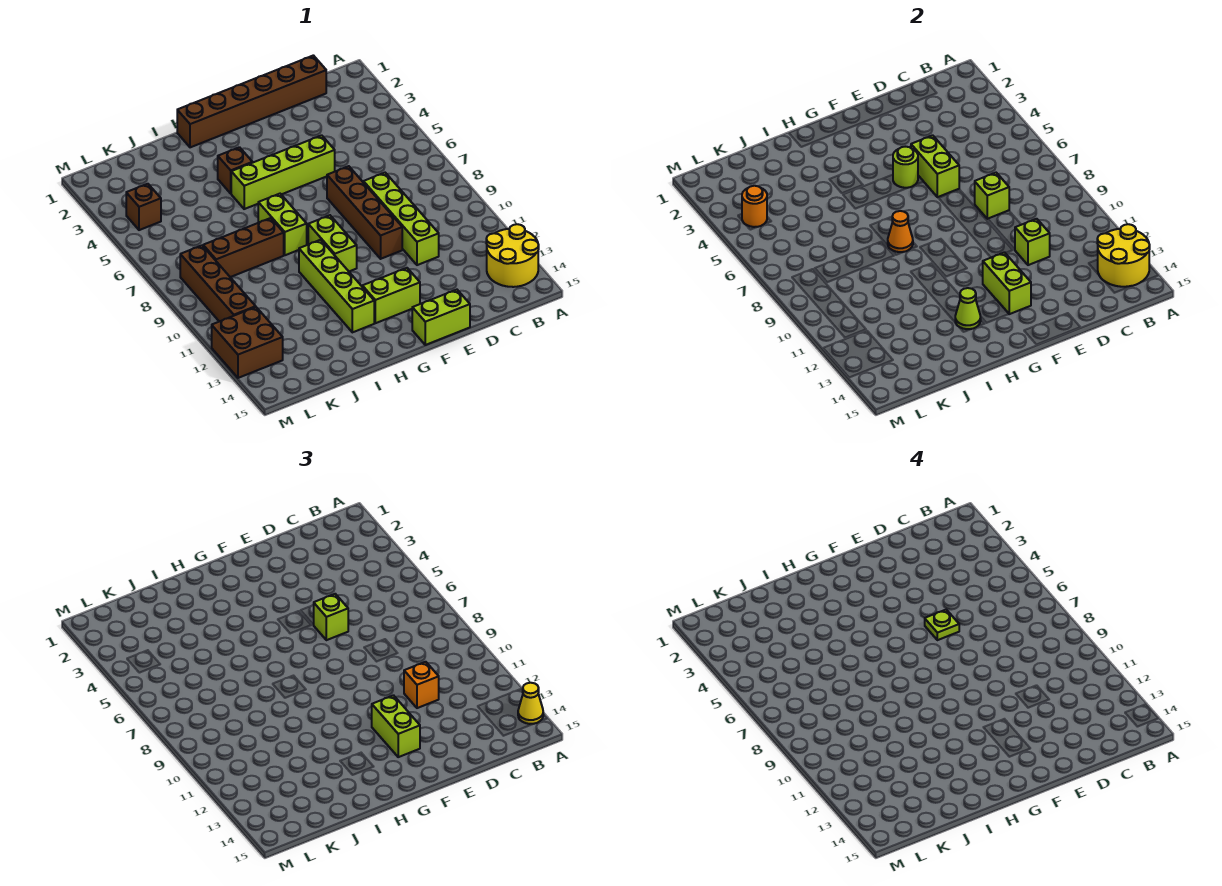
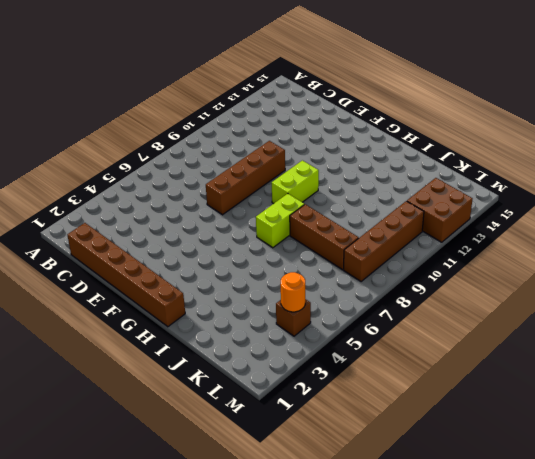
none -> yellow 2x2 round brick [486,224,539,287]
none -> lime 1x4 brick [364,173,439,265]
none -> lime 1x4 brick [231,135,335,209]

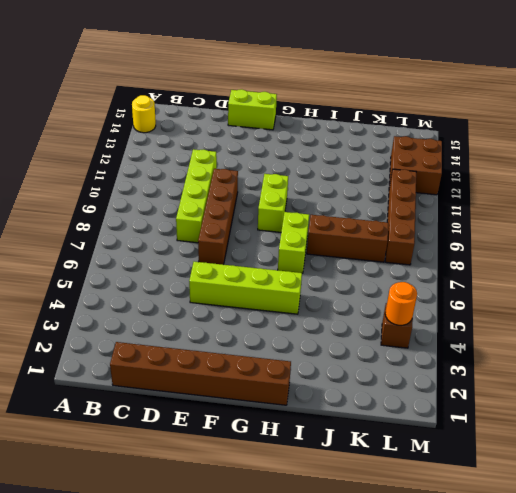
yellow 1x1 round brick [132,95,156,133] -> yellow 2x2 round brick [486,224,539,287]
none -> lime 1x2 brick [362,268,420,323]
none -> brown 1x1 brick [218,147,252,193]
none -> lime 1x4 brick [299,240,374,332]

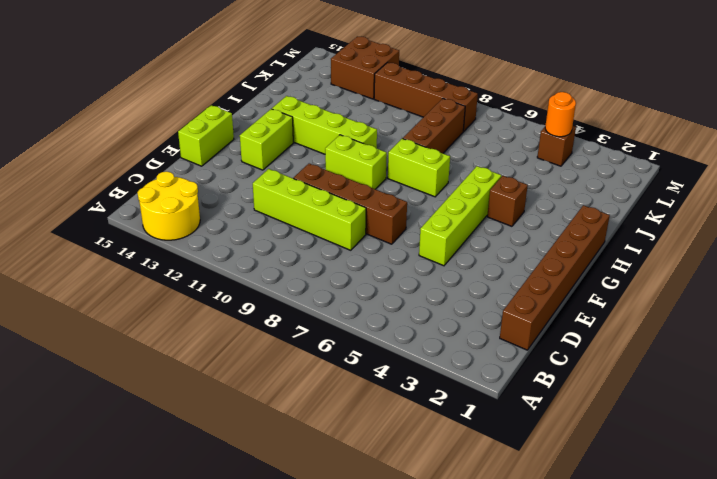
none -> yellow 2x2 round brick [1097,224,1150,287]
none -> lime 1x1 brick [975,173,1009,219]
none -> lime 1x1 brick [1015,219,1050,265]

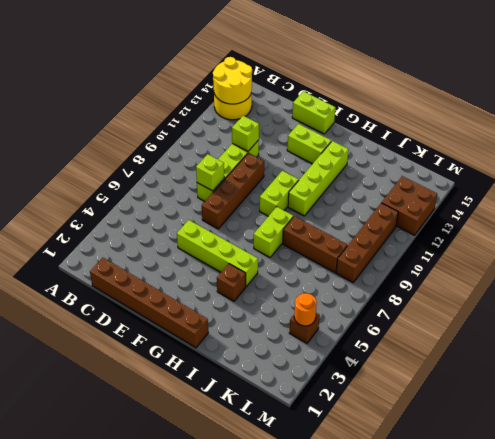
none -> lime 1x2 brick [911,135,959,197]
none -> lime 1x1 round brick [893,147,918,188]
none -> lime 1x2 brick [983,252,1031,314]

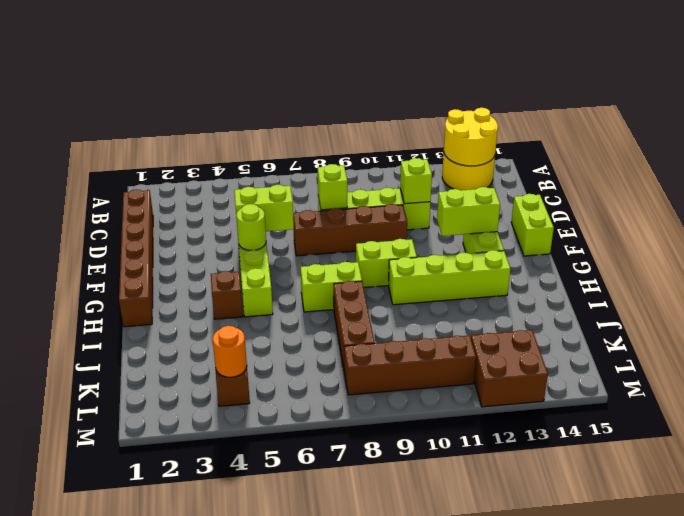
none -> orange 1x1 cone [888,211,913,252]
none -> lime 1x1 cone [955,288,981,329]
none -> yellow 1x1 cone [518,683,543,724]

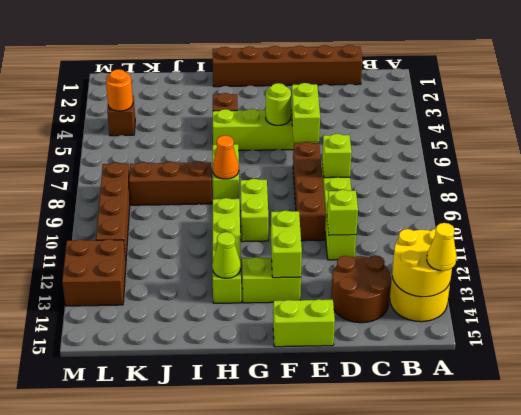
brown 2x2 round brick [331,255,391,323] -> none
none -> orange 1x1 brick [404,662,439,708]
none -> lime 1x1 brick [314,594,348,640]
none -> lime 1x2 brick [372,695,420,757]

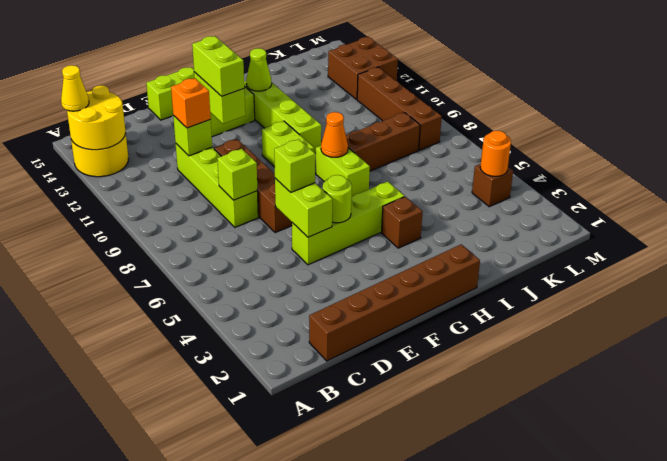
none -> lime 1x1 plate [925,610,959,640]

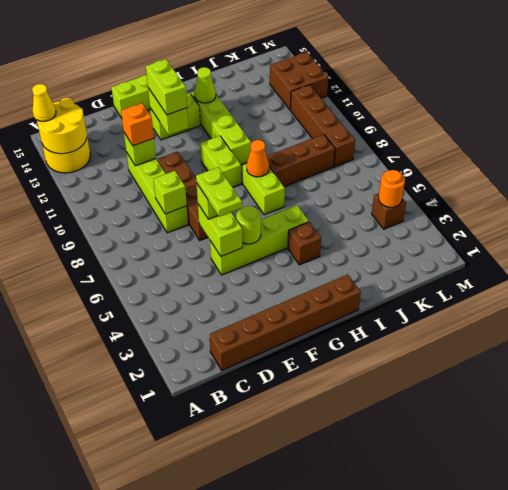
lime 1x2 plate [196,167,242,216] -> lime 1x1 plate [925,610,959,640]

